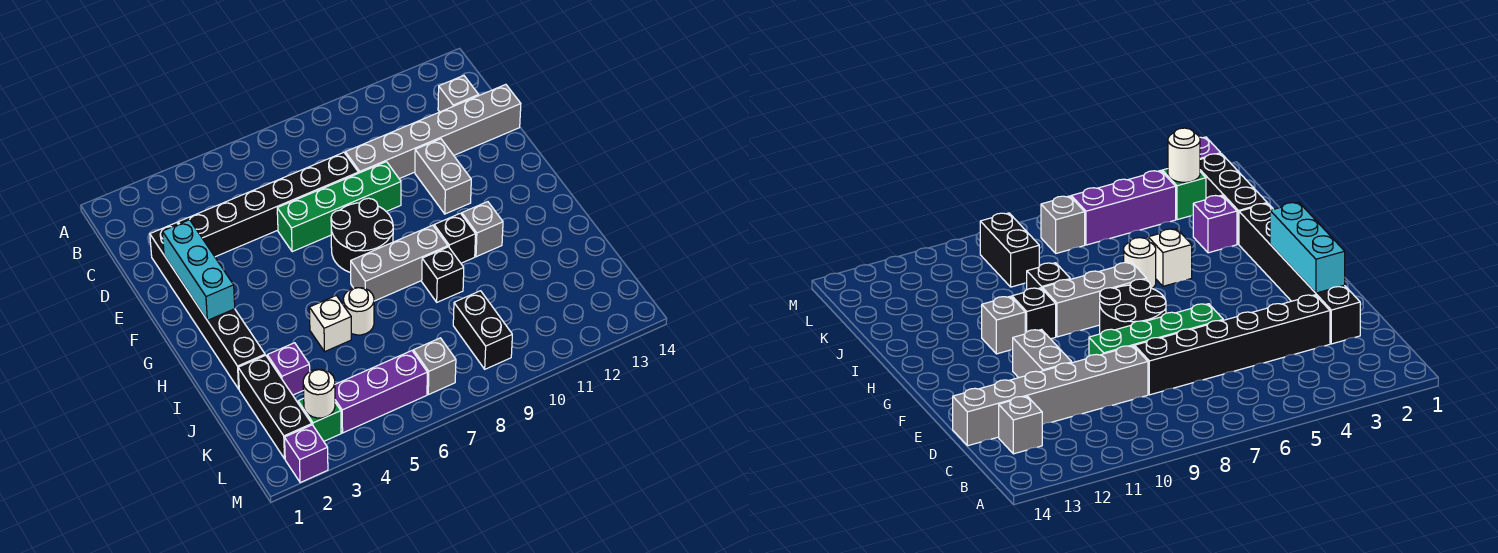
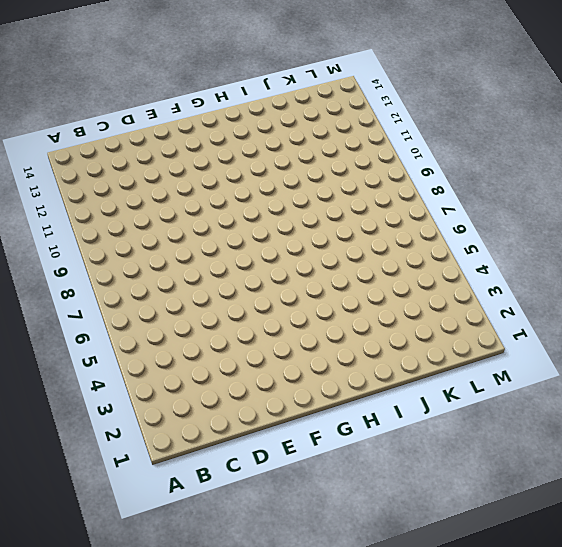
none -> grey 1x1 brick [438,76,479,112]
none -> black 1x6 brick [150,223,265,389]
none -> black 1x6 brick [178,152,358,257]

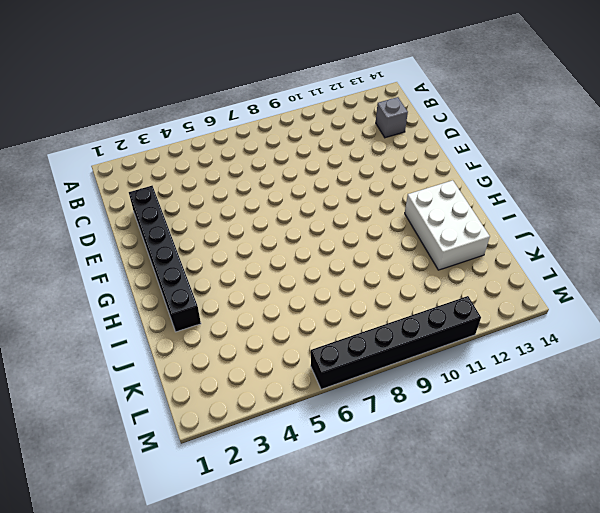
white 2x3 brick [405,180,490,270] -> none
black 1x6 brick [311,296,481,389] -> black 1x6 brick moved to [178,152,358,257]
none -> grey 1x6 brick [345,85,521,179]
none -> green 1x4 brick [277,162,401,252]
none -> grey 1x2 brick [415,139,471,214]

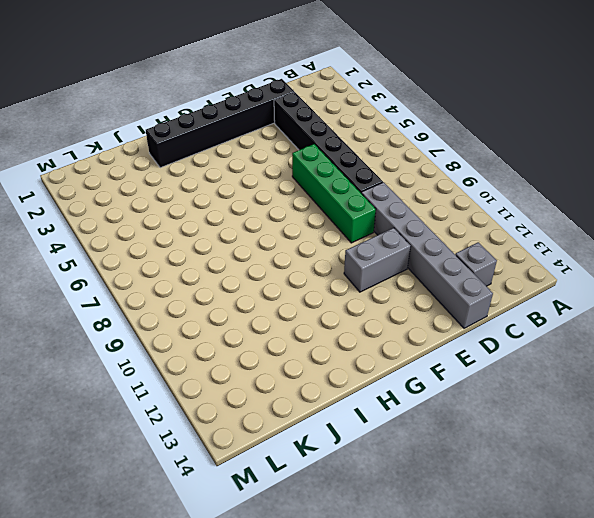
none -> black 2x2 round brick [331,198,393,273]
none -> grey 1x3 brick [351,225,448,301]
none -> black 1x1 brick [434,213,476,263]

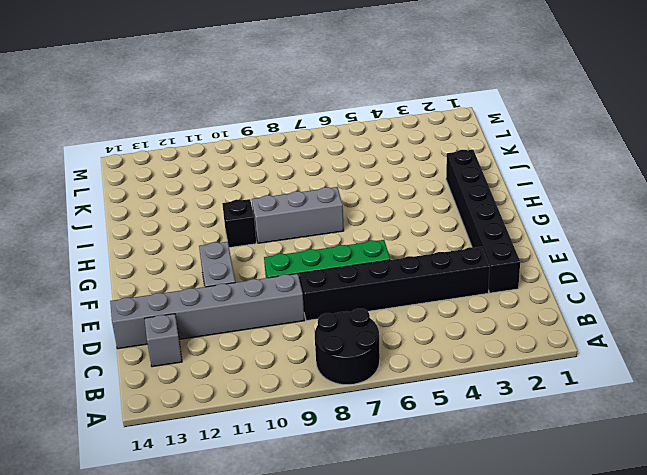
black 2x2 round brick [315,309,380,385] -> black 2x2 round brick moved to [331,198,393,273]
none -> grey 1x1 brick [462,202,503,257]
none -> white 1x1 brick [309,296,351,352]
none -> white 1x1 round brick [343,288,374,335]

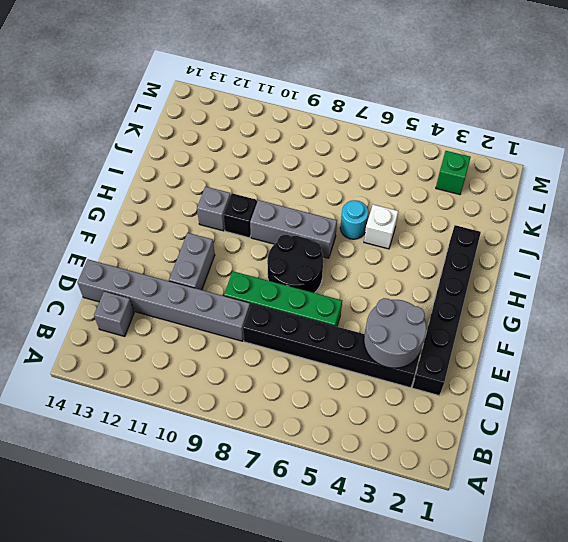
grey 2x2 round brick [364,298,426,368] -> none
cyan 1x1 round brick [340,200,368,239] -> white 1x1 round brick [343,288,374,335]
none -> black 1x1 brick [422,247,464,302]
none -> black 1x3 brick [238,355,312,459]
none -> purple 1x1 brick [267,343,310,395]

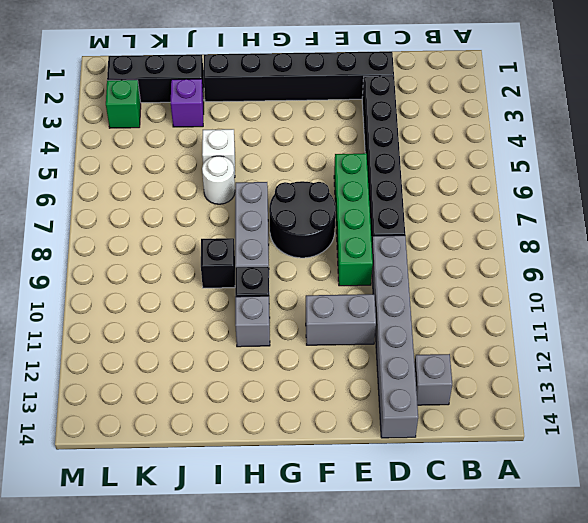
none -> black 1x2 brick [453,291,512,369]
none -> purple 1x3 brick [335,351,427,433]
none -> grey 1x1 brick [413,338,456,395]

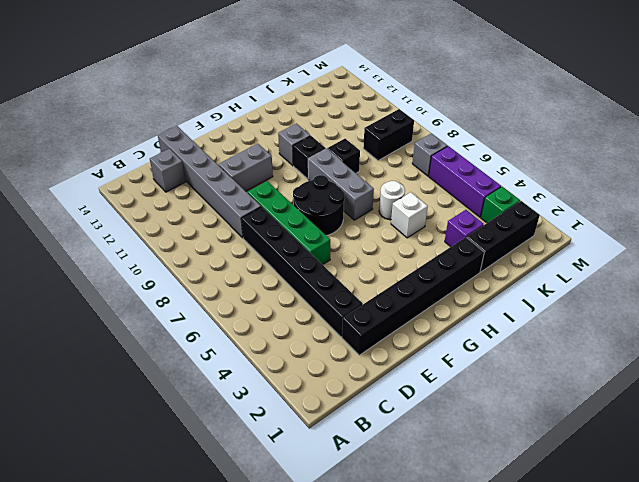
none -> purple 1x1 brick [285,425,328,483]
none -> cyan 1x3 brick [162,220,235,320]
none -> white 1x1 round brick [303,369,335,418]

